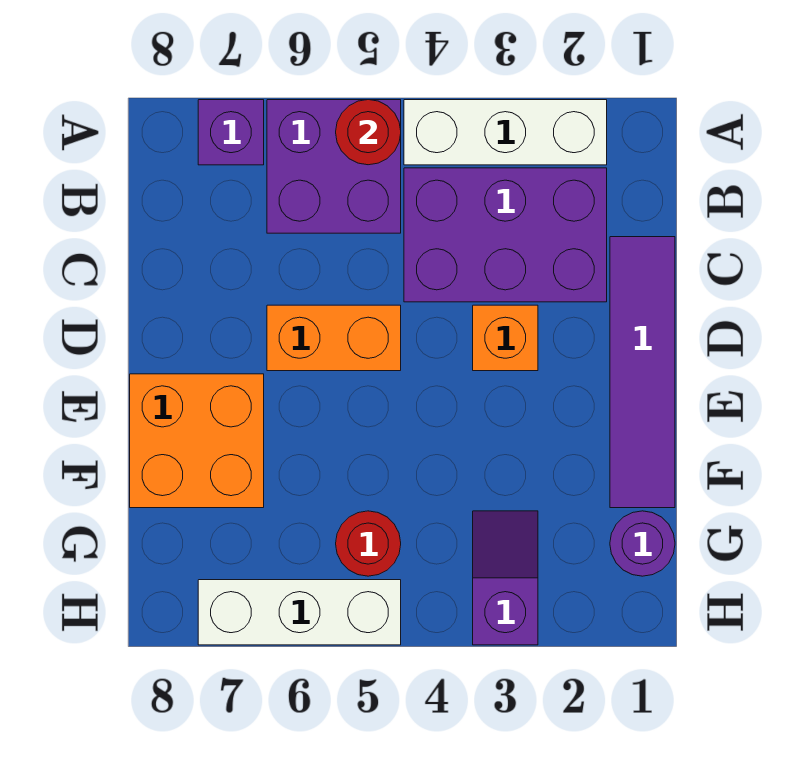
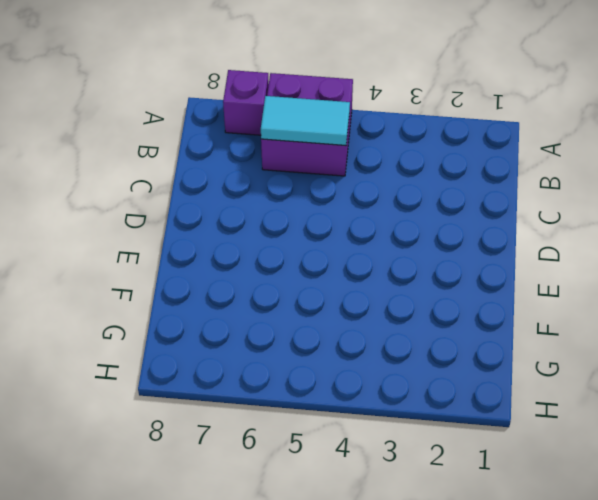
cyan 1x2 tile [261,96,350,146] -> none
none -> white 1x3 brick [404,100,607,165]
none -> purple 2x3 brick [404,168,607,302]
none -> purple 1x4 tile [610,237,675,508]

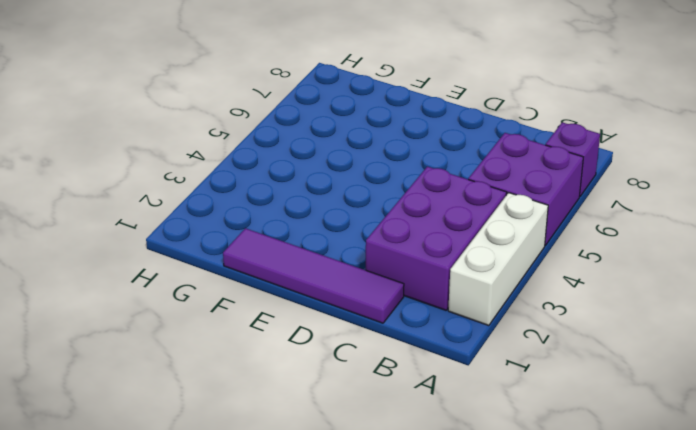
none -> orange 1x1 brick [473,305,538,371]
none -> orange 1x2 brick [267,305,401,371]
none -> orange 2x2 brick [130,374,264,508]

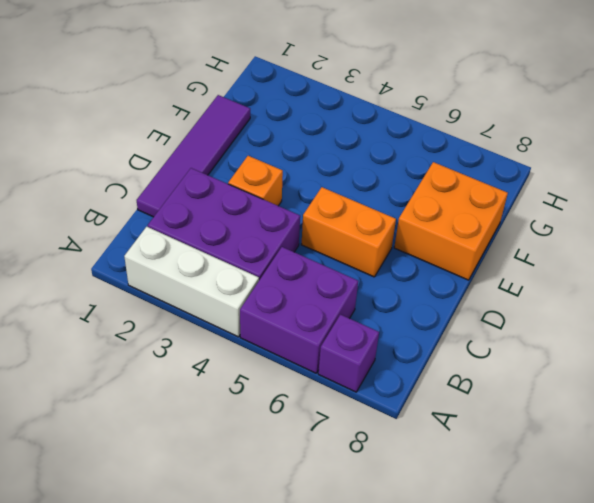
none -> purple 1x1 round brick [610,511,675,576]
none -> purple 1x2 slope [473,511,538,645]
none -> red 1x1 round brick [336,511,401,576]

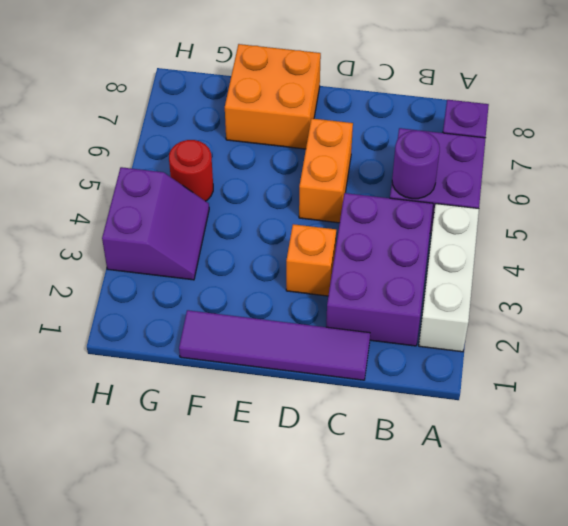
purple 1x1 round brick [392,131,440,199] -> purple 1x1 round brick moved to [610,511,675,576]
purple 2x2 slope [102,167,209,280] -> purple 1x2 slope [473,511,538,645]
none -> white 1x3 brick [198,580,401,645]
none -> red 1x1 round brick [336,100,401,165]

